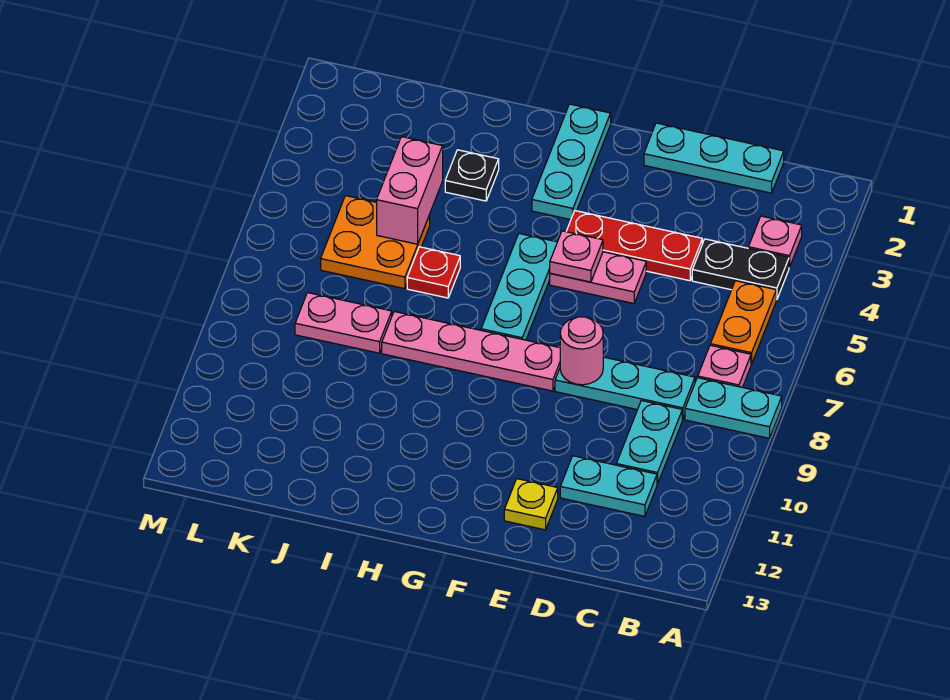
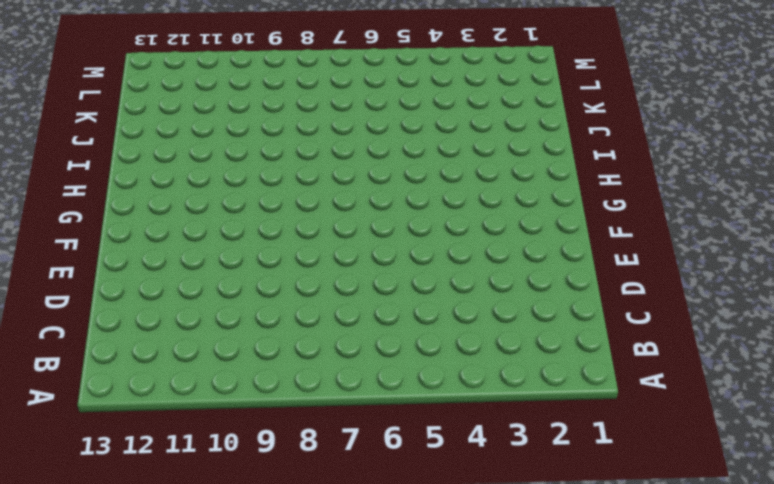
none -> cyan 1x2 plate [685,378,782,438]
none -> pink 1x1 plate [748,216,802,267]
none -> black 1x2 plate [692,239,789,300]

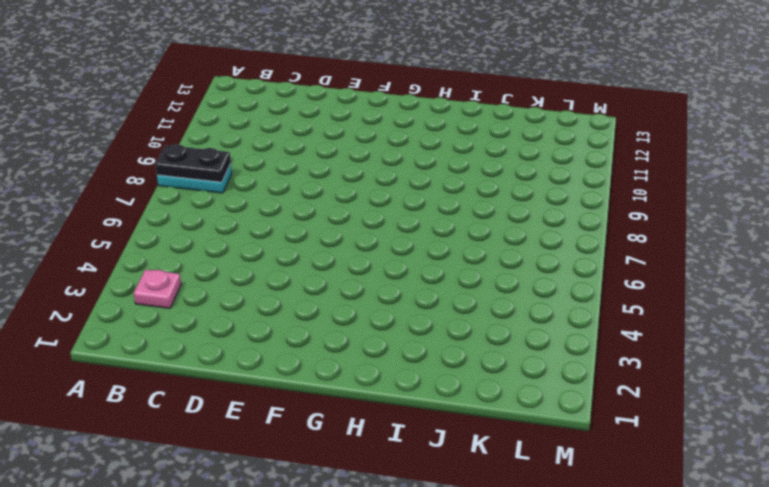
black 1x2 plate [155,144,231,182] -> black 1x2 plate moved to [692,239,789,300]
none -> orange 1x2 plate [710,281,776,364]
none -> pink 1x1 plate [698,345,751,387]
none -> cyan 1x3 plate [644,123,784,193]

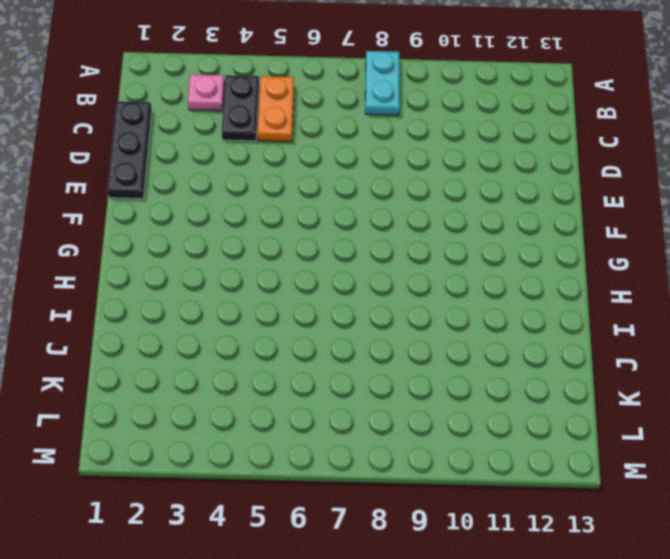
orange 1x2 plate [258,76,294,142] -> orange 1x2 plate turned to [710,281,776,364]
black 1x3 plate [107,101,152,199] -> cyan 1x3 plate [644,123,784,193]
none -> pink 1x1 plate [698,345,751,387]
none -> cyan 1x3 plate [555,357,695,419]
none -> cyan 1x2 plate [616,401,682,484]

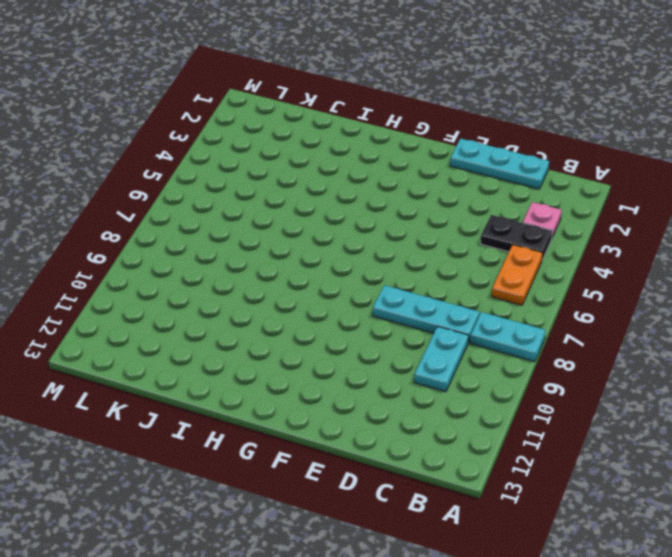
none -> pink 1x1 plate [698,345,751,387]
none -> cyan 1x2 plate [560,456,657,516]
none -> red 1x3 plate [566,211,702,281]

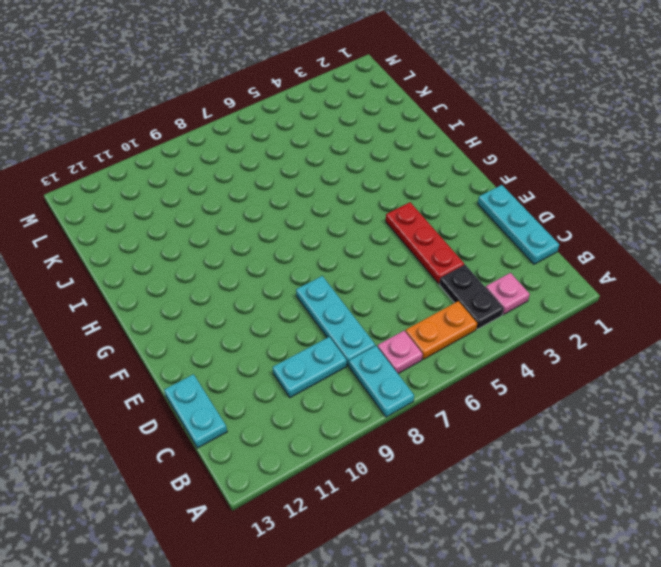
cyan 1x2 plate [164,374,227,448] -> cyan 1x2 plate moved to [560,456,657,516]
none -> pink 1x2 plate [550,252,646,303]
none -> yellow 1x1 plate [504,479,558,530]
none -> pink 1x4 plate [382,312,560,391]

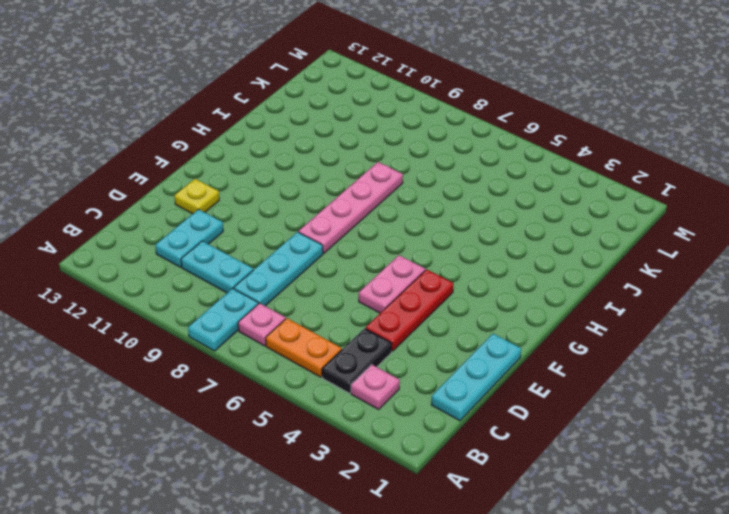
none -> cyan 1x3 plate [532,104,611,220]
none -> cyan 1x3 plate [481,234,557,340]
none -> black 1x1 plate [445,150,499,201]

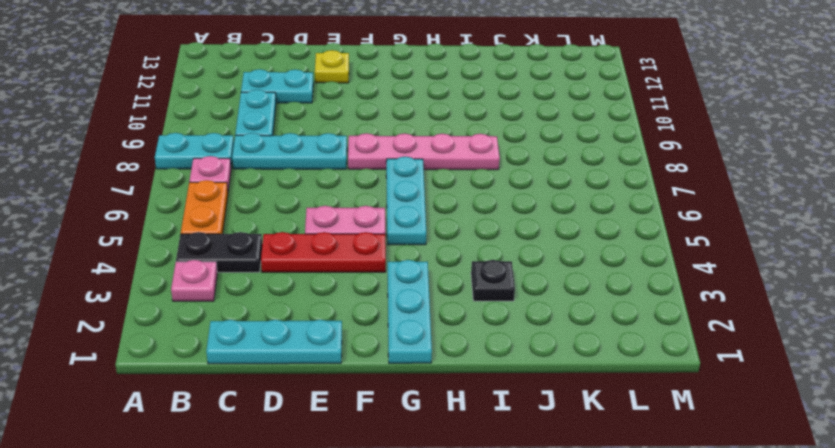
none -> red 1x1 plate [407,247,460,298]
none -> orange 2x2 plate [321,196,430,289]
none -> pink 1x2 plate [295,293,392,353]

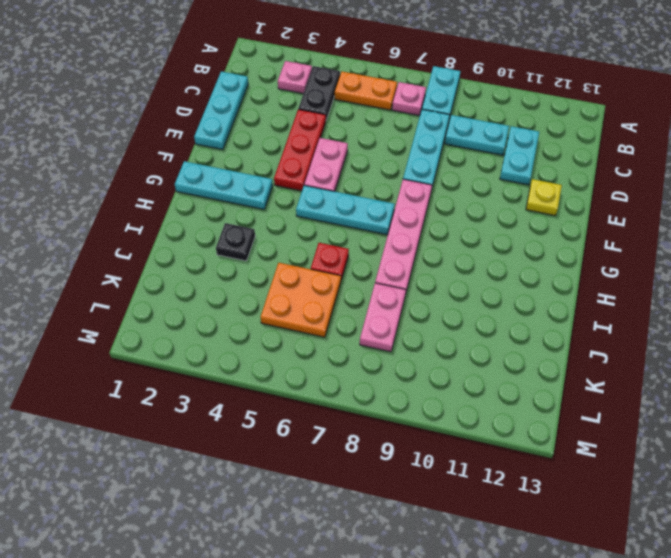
none -> pink 1x1 round brick [560,317,603,385]
none -> pink 1x1 plate [550,231,603,282]
none -> pink 1x2 brick [377,137,443,244]

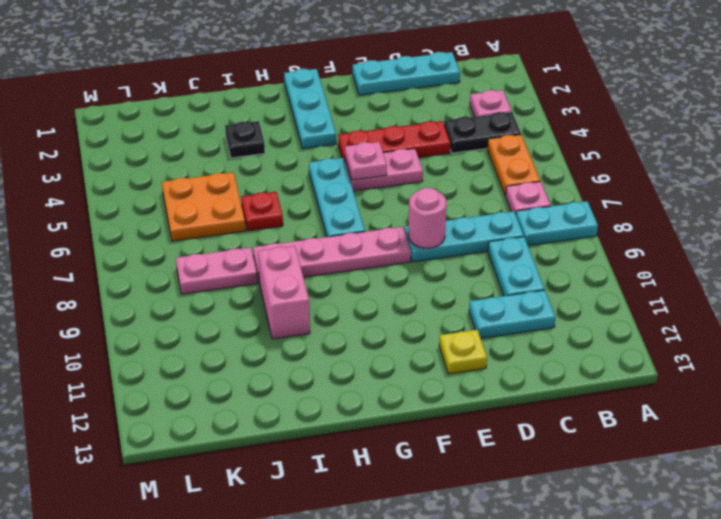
pink 1x2 brick [258,246,310,339] -> pink 1x2 brick moved to [377,137,443,244]

